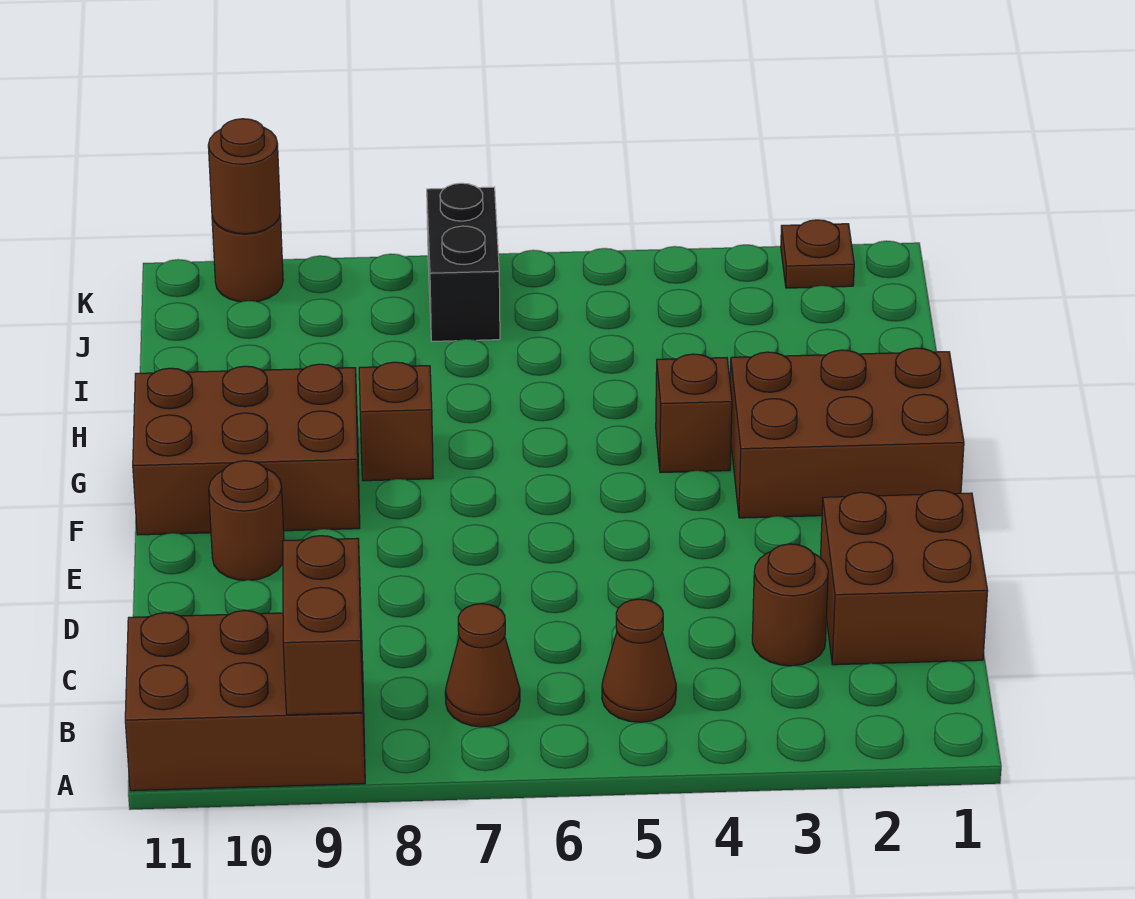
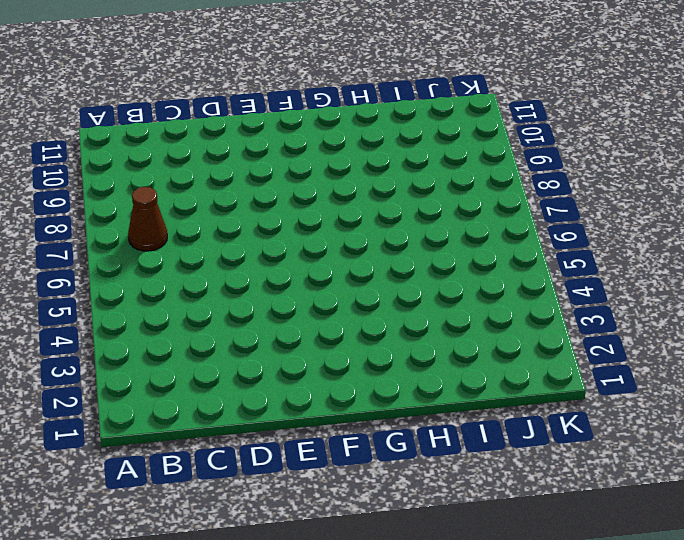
none -> brown 2x3 brick [125,610,365,791]
none -> brown 1x1 cone [602,599,676,722]
none -> brown 2x2 brick [821,490,988,665]

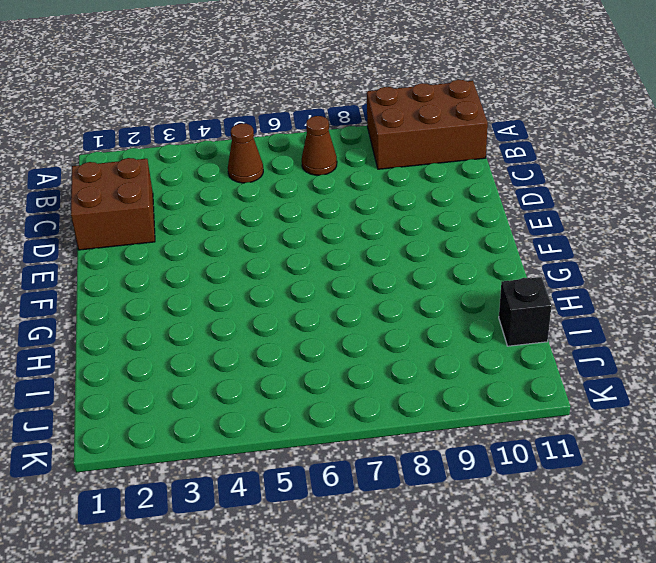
black 1x1 brick [499,277,552,346] -> none
none -> brown 1x1 round brick [752,544,828,666]
none -> brown 1x1 round brick [209,461,284,580]
none -> brown 2x3 brick [730,348,964,518]

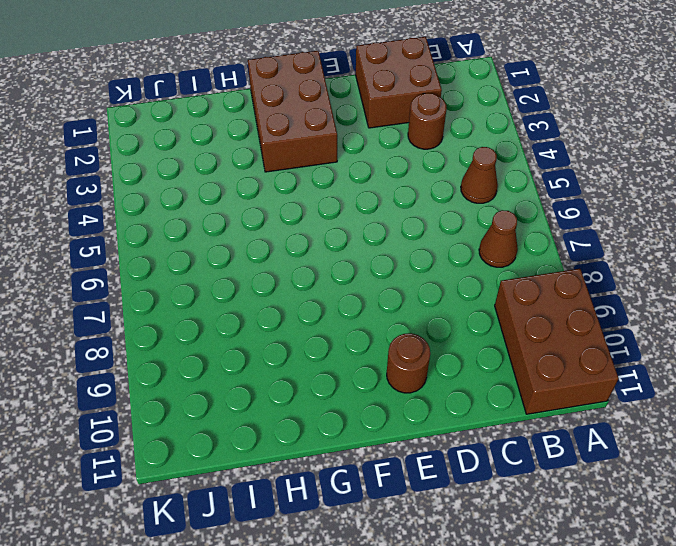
none -> brown 2x3 brick [133,364,360,535]
none -> brown 1x1 brick [656,354,732,473]
none -> brown 1x1 brick [359,362,433,481]

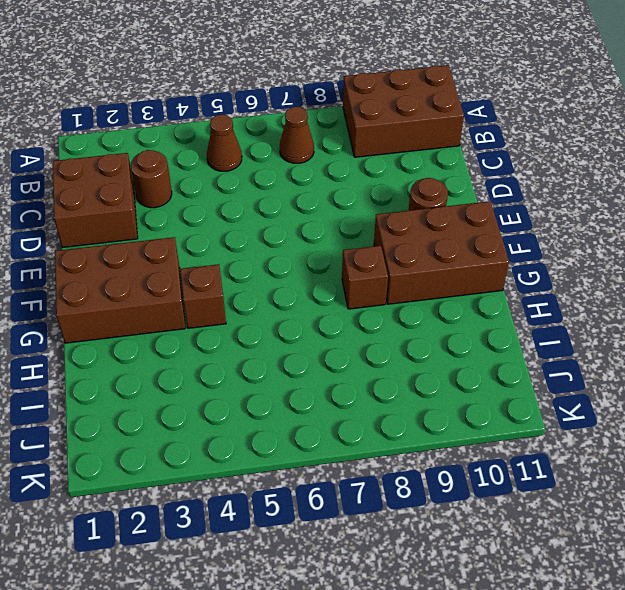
none -> black 1x2 brick [427,183,500,341]
none -> brown 1x1 plate [781,220,854,288]
none -> brown 1x1 round brick [212,215,283,302]

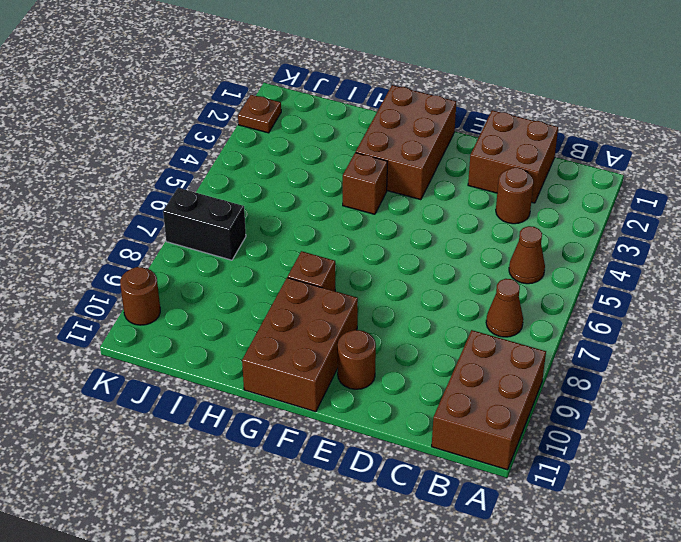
none -> brown 1x2 brick [283,536,363,715]
none -> brown 1x1 round brick [208,119,280,234]

